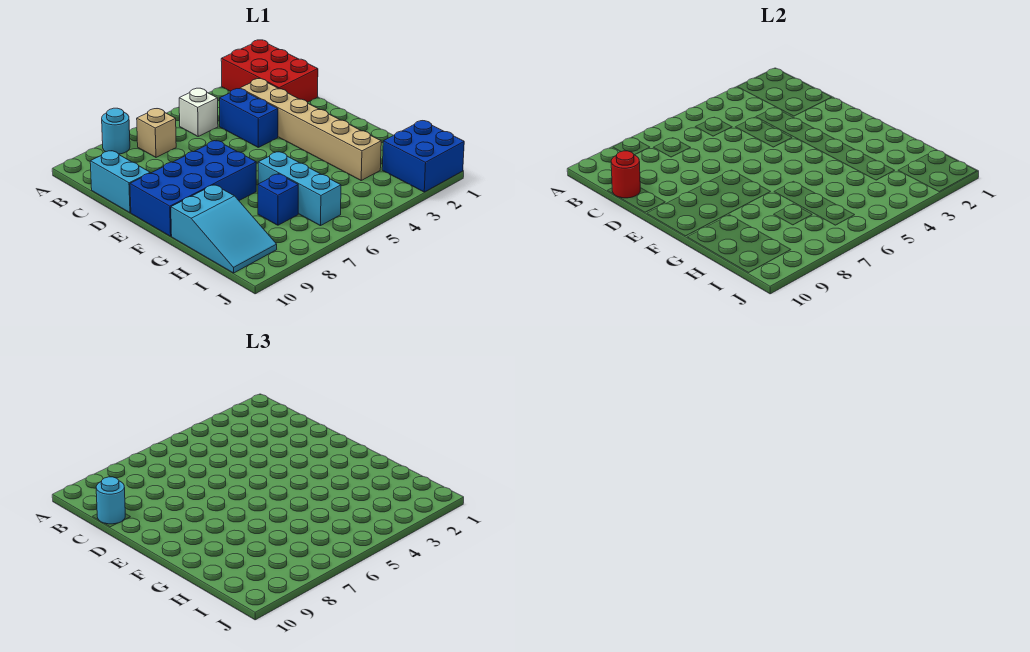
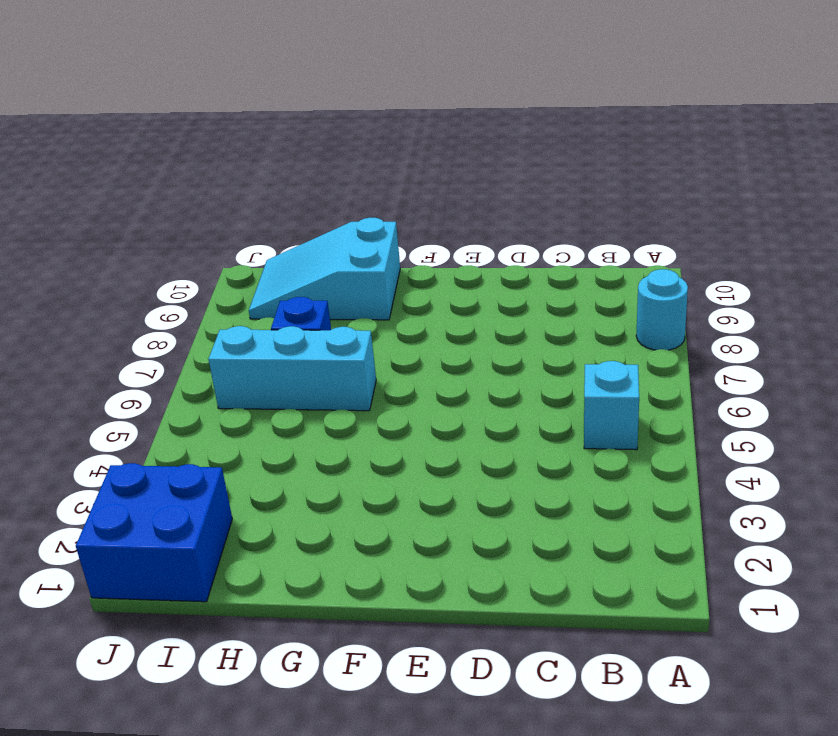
cyan 1x1 brick [584,361,639,450] -> white 1x1 brick [179,88,218,136]
none -> red 2x3 brick [221,40,318,102]
none -> tan 1x1 brick [137,109,176,157]
none -> tan 1x6 brick [240,79,381,180]

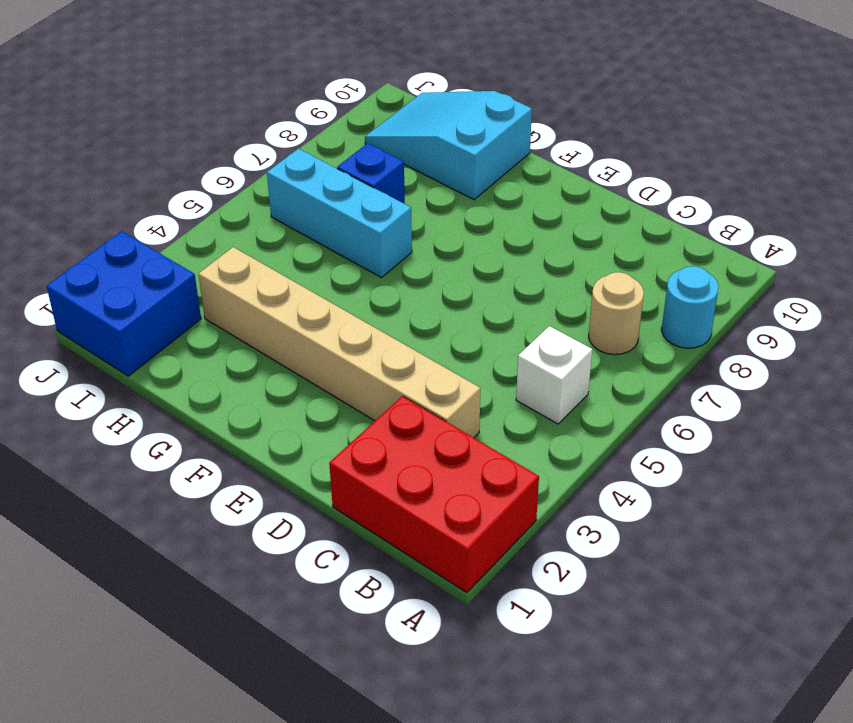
tan 1x1 round brick [589,272,644,355] -> tan 1x1 brick [137,109,176,157]
none -> blue 1x2 brick [220,89,278,147]
none -> cyan 1x2 brick [90,151,150,213]
none -> blue 2x4 brick [130,140,256,236]

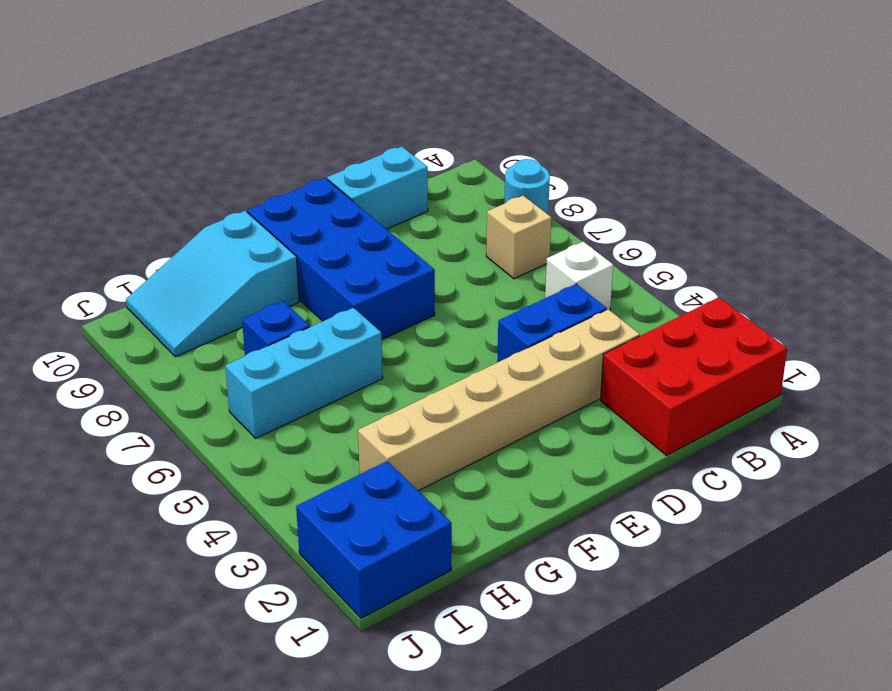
none -> red 1x1 round brick [611,151,640,198]
none -> cyan 1x1 round brick [96,477,125,524]

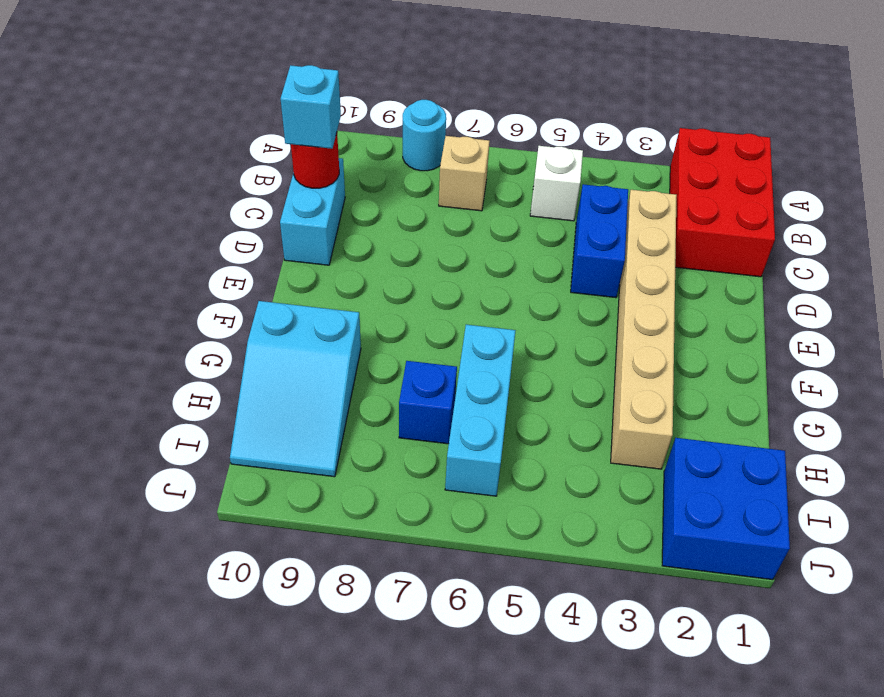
cyan 1x1 brick [281,65,341,149] -> cyan 1x1 round brick [96,477,125,524]
none -> blue 2x4 brick [130,140,256,236]

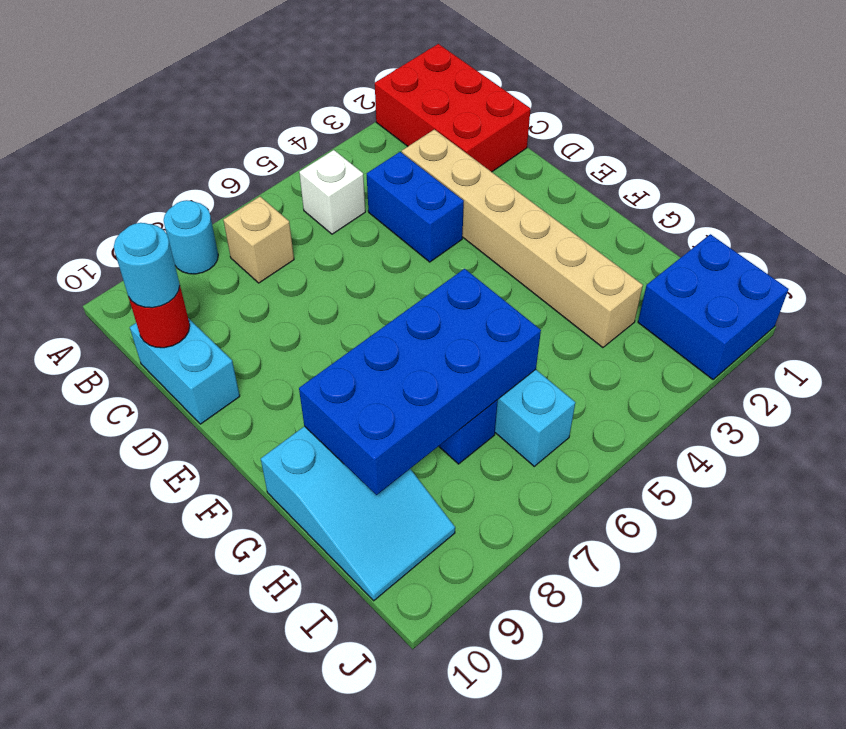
blue 2x4 brick [299,269,541,495] -> blue 2x4 brick moved to [130,140,256,236]

